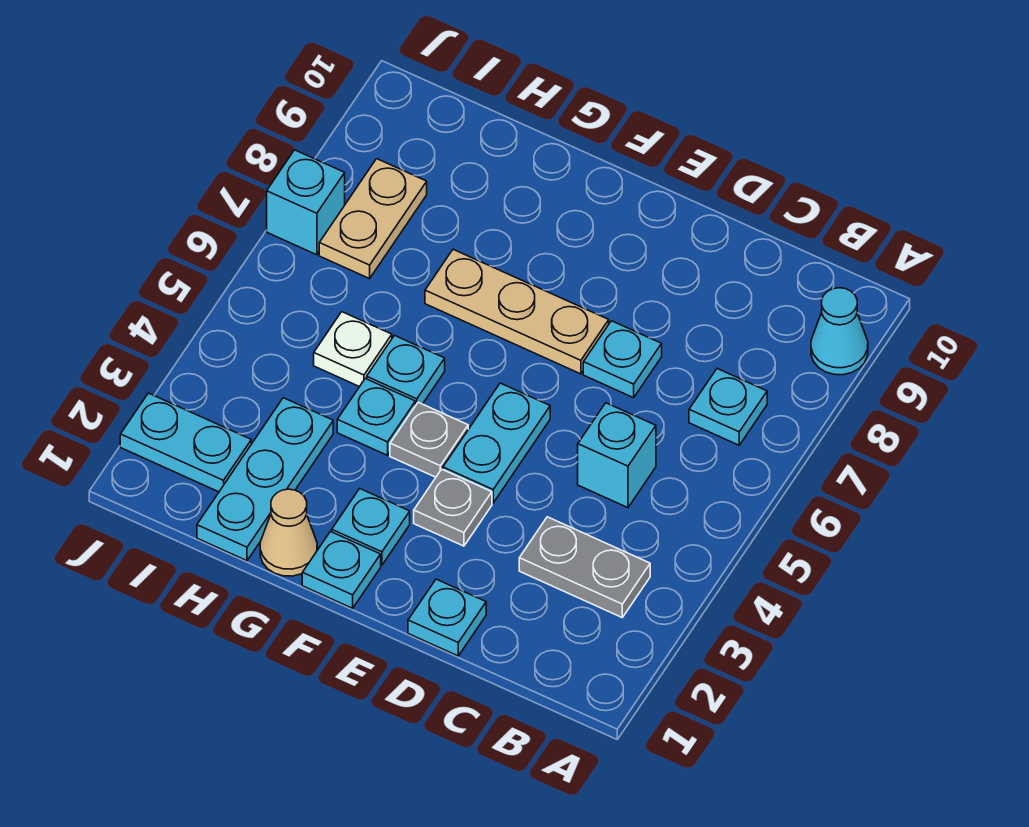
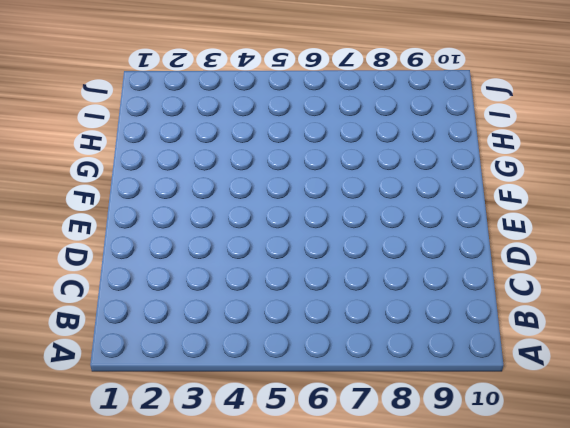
none -> cyan 1x1 cone [811,288,868,375]
none -> grey 1x2 plate [519,517,650,617]
none -> cyan 1x1 plate [689,369,767,445]

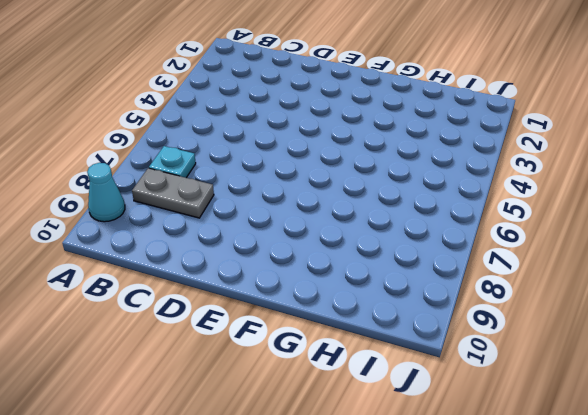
grey 1x2 plate [132,168,214,218] -> grey 1x2 plate moved to [519,517,650,617]
none -> cyan 1x1 brick [578,403,656,508]
none -> cyan 1x1 plate [408,579,486,656]
none -> cyan 1x1 plate [583,321,662,398]

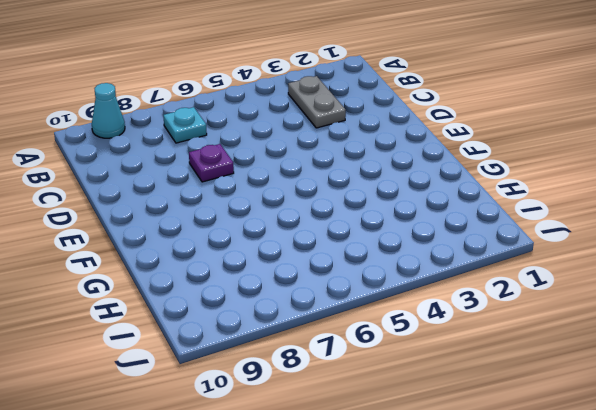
purple 1x1 plate [189,144,234,182] -> cyan 1x1 plate [583,321,662,398]
none -> cyan 1x1 brick [578,403,656,508]
none -> cyan 1x1 plate [408,579,486,656]
none -> grey 1x1 plate [414,469,492,546]

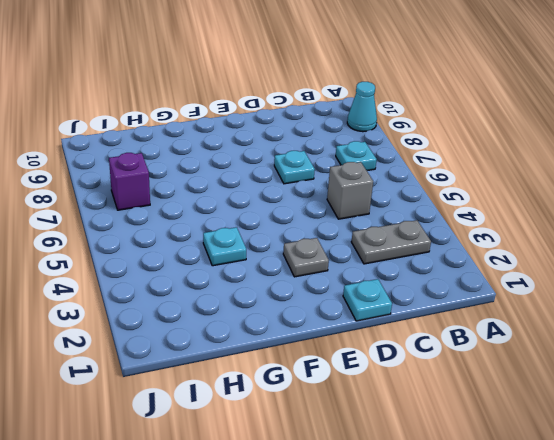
grey 1x1 brick [327,162,373,219] -> cyan 1x1 brick [578,403,656,508]
purple 1x1 brick [109,153,150,210] -> tan 1x2 plate [319,159,427,279]
none -> cyan 1x2 plate [443,383,550,503]
none -> tan 1x3 plate [425,250,609,374]
none -> cyan 1x1 plate [302,532,381,608]

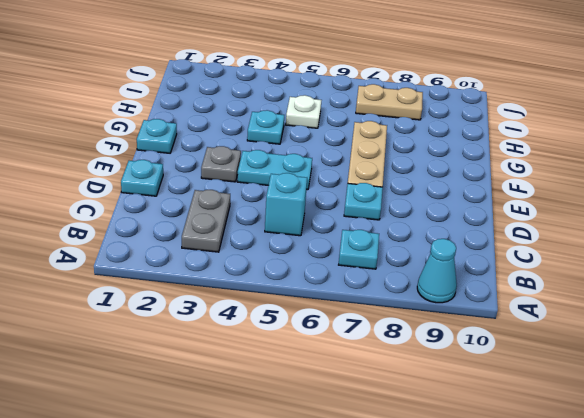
none -> cyan 1x1 plate [332,489,410,565]
none -> grey 1x1 plate [390,402,468,477]
none -> tan 1x1 cone [260,489,317,576]

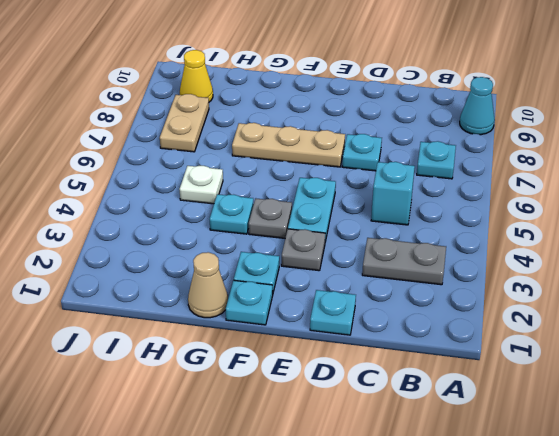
yellow 1x1 cone [180,50,213,102] -> none
none -> cyan 1x1 plate [367,336,445,406]
none -> cyan 1x3 plate [197,398,333,561]
none -> cyan 1x2 plate [120,393,251,492]

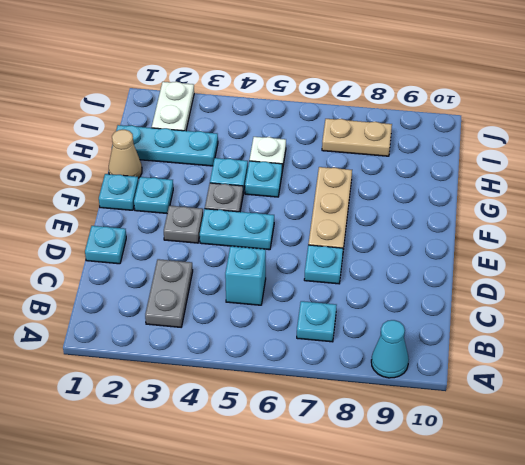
white 1x2 plate [152,82,194,131] -> cyan 1x2 plate [120,393,251,492]
none -> cyan 1x1 brick [267,150,345,255]

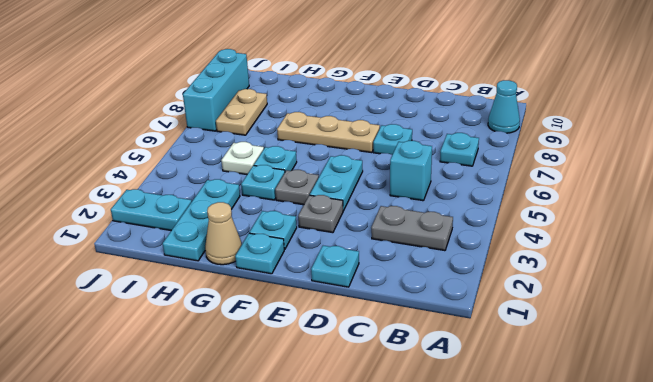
cyan 1x3 brick [183,49,249,131] -> cyan 1x1 brick [267,150,345,255]

